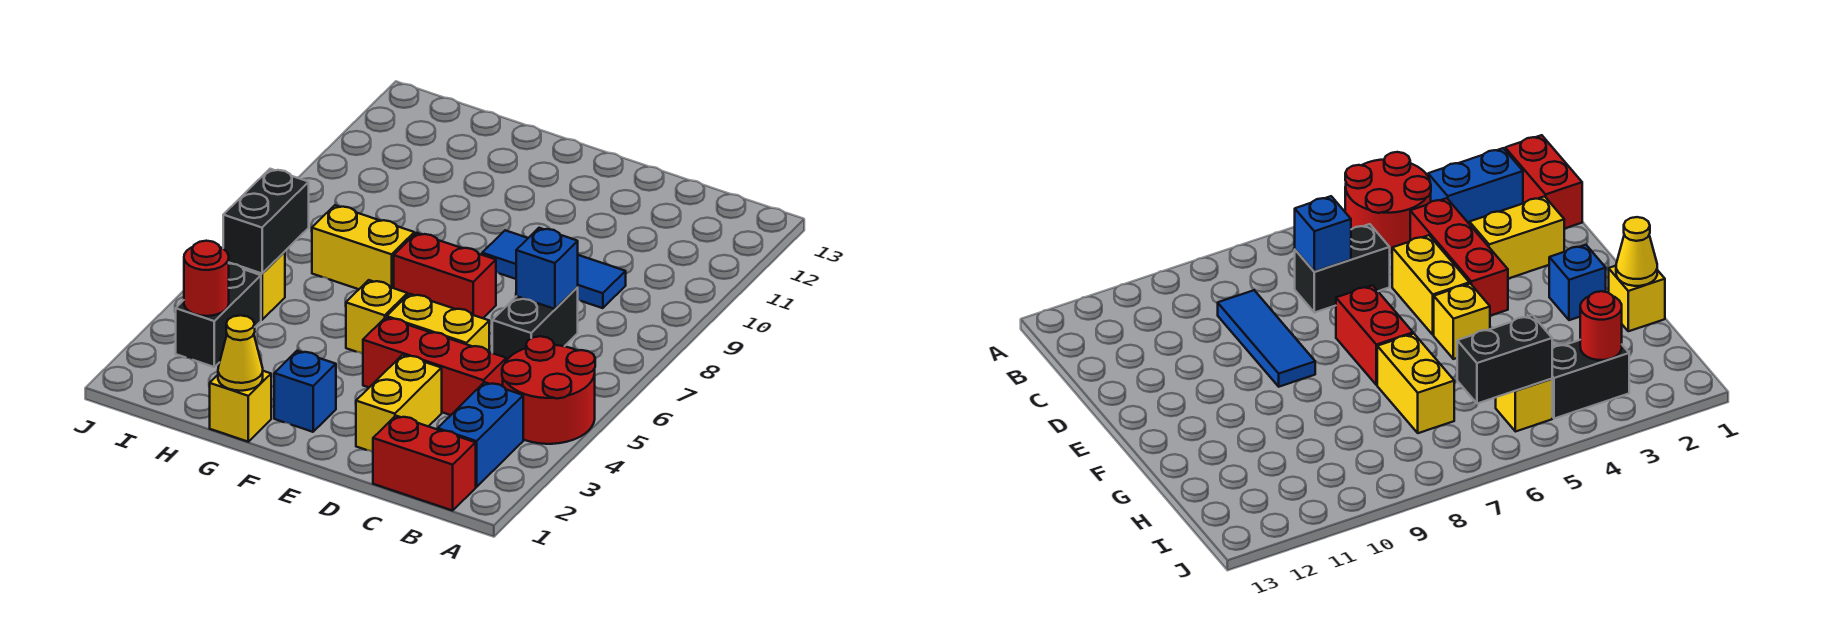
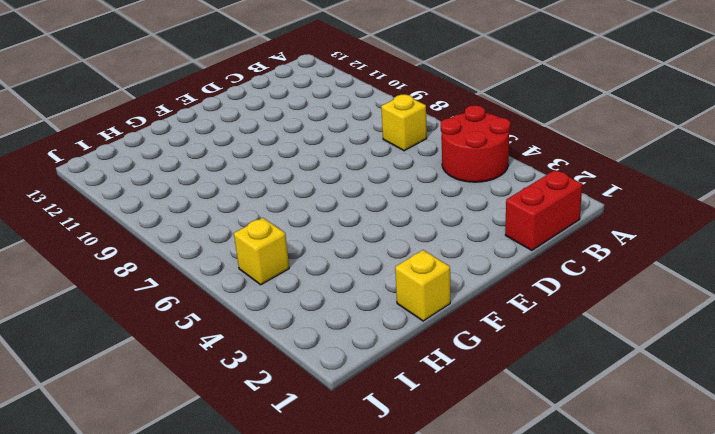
yellow 1x1 brick [381,95,427,151] -> yellow 1x1 brick moved to [346,280,407,354]
none -> blue 1x2 brick [438,382,523,487]
none -> red 1x3 brick [363,317,506,415]
none -> black 1x2 brick [492,287,578,361]

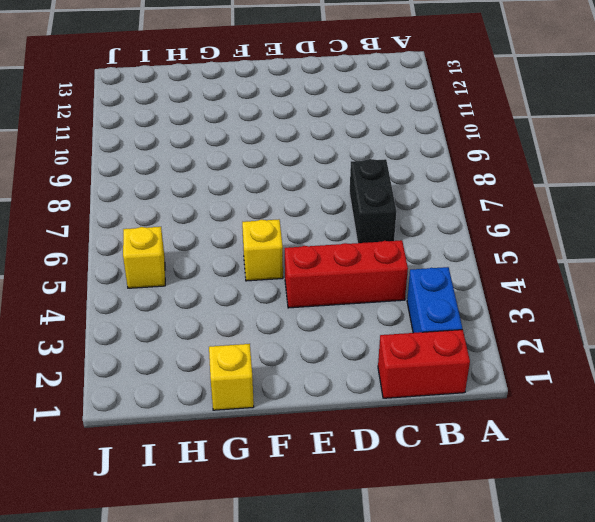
none -> red 2x2 round brick [502,336,595,444]
none -> blue 1x3 tile [482,230,626,308]
none -> yellow 1x2 brick [356,355,442,452]

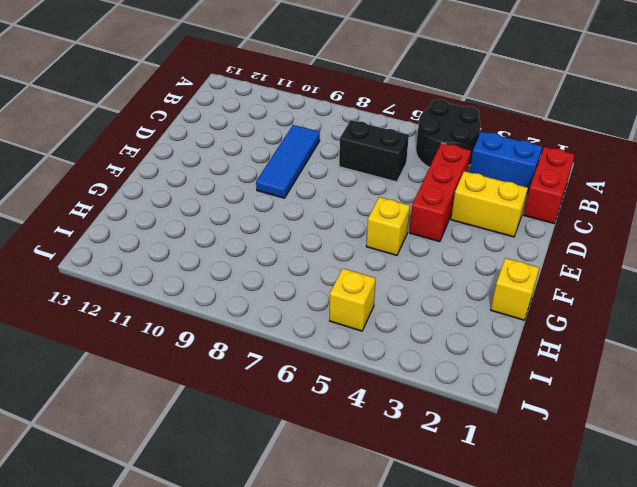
black 2x2 round brick [416,99,481,167] -> red 2x2 round brick [502,336,595,444]
none -> yellow 1x2 brick [387,294,489,352]
none -> red 1x2 brick [394,233,496,318]
none -> blue 1x1 brick [274,351,336,432]

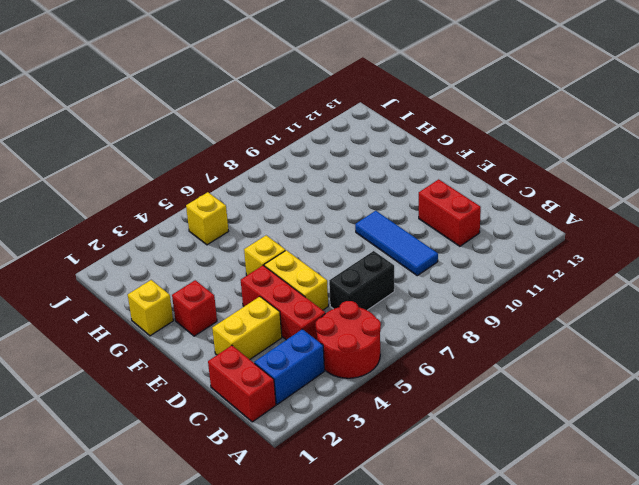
red 1x2 brick [419,179,481,246] -> red 1x2 brick moved to [394,233,496,318]
red 1x1 brick [172,280,217,336] -> blue 1x1 brick [274,351,336,432]
none -> yellow 1x2 brick [312,205,414,289]
none -> black 1x2 brick [176,264,261,367]
none -> blue 1x1 brick [516,228,578,309]

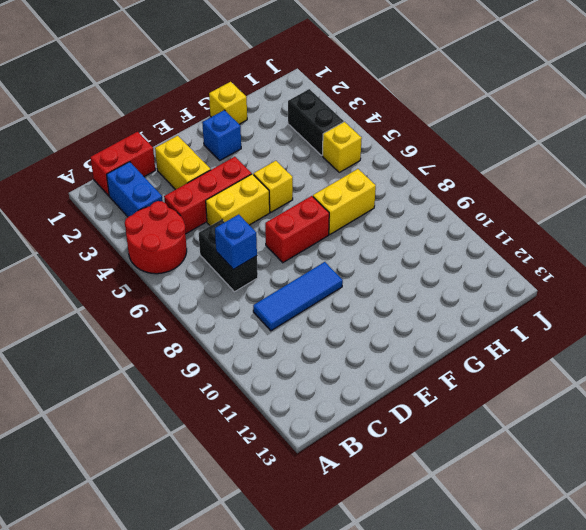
none -> yellow 1x1 cone [218,315,263,391]
none -> red 1x1 round brick [184,241,229,316]
none -> black 1x2 brick [223,169,309,273]

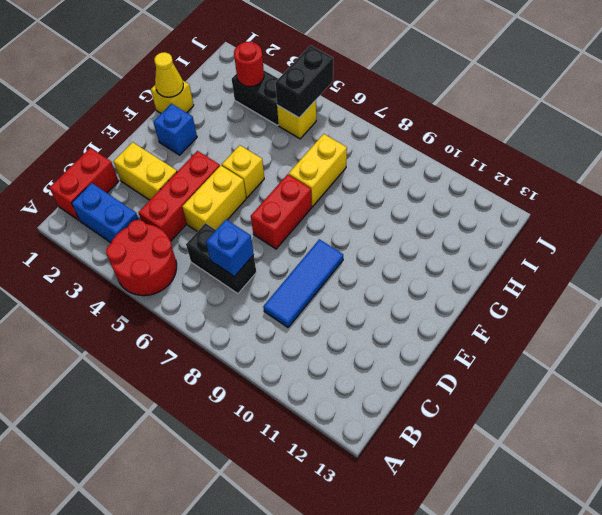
black 1x2 brick [275,45,333,118] -> black 1x2 brick turned to [223,169,309,273]

